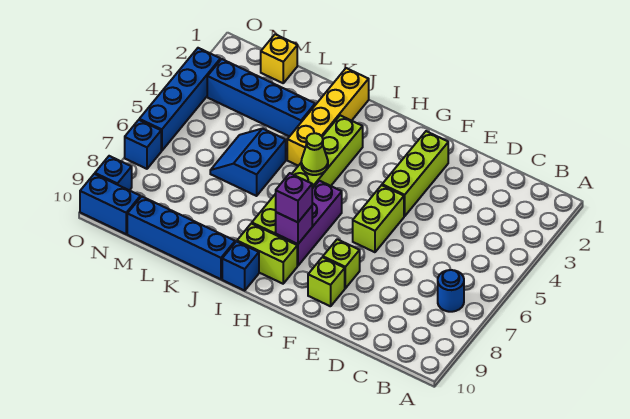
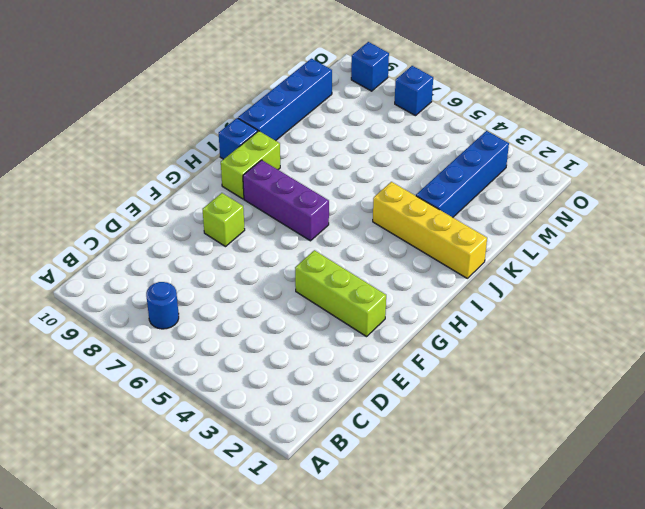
none -> lime 1x2 brick [353,185,404,252]
none -> lime 1x1 brick [308,257,345,306]
none -> lime 1x6 brick [252,115,363,235]

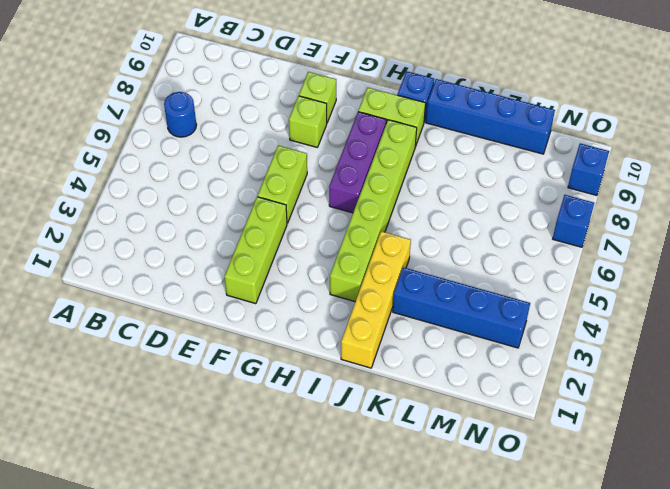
none -> blue 2x2 slope [210,129,286,196]
none -> yellow 1x1 brick [261,34,297,83]
none -> blue 1x2 brick [80,174,140,234]

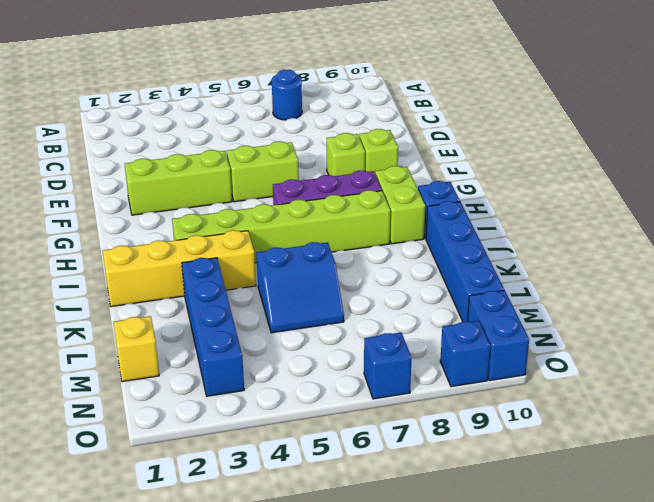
none -> blue 1x4 brick [139,48,220,151]
none -> purple 1x1 brick [276,206,312,244]
none -> lime 1x1 cone [301,133,328,175]

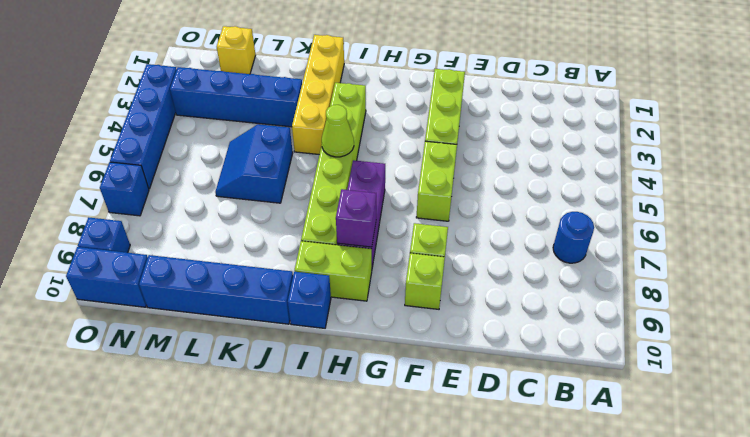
none -> purple 1x1 brick [276,173,312,222]

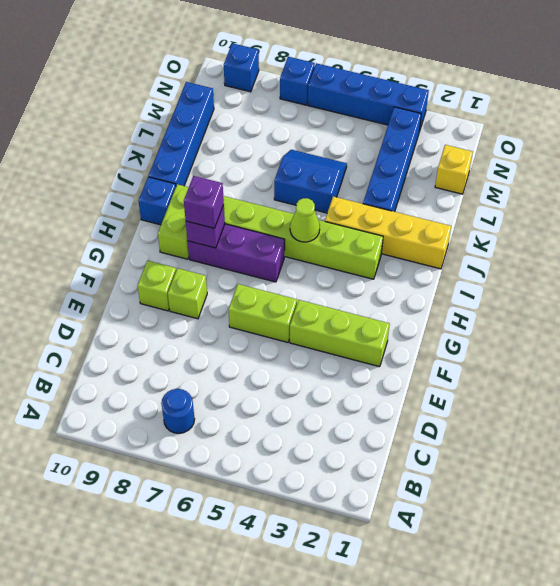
none -> blue 1x2 brick [80,174,140,234]

